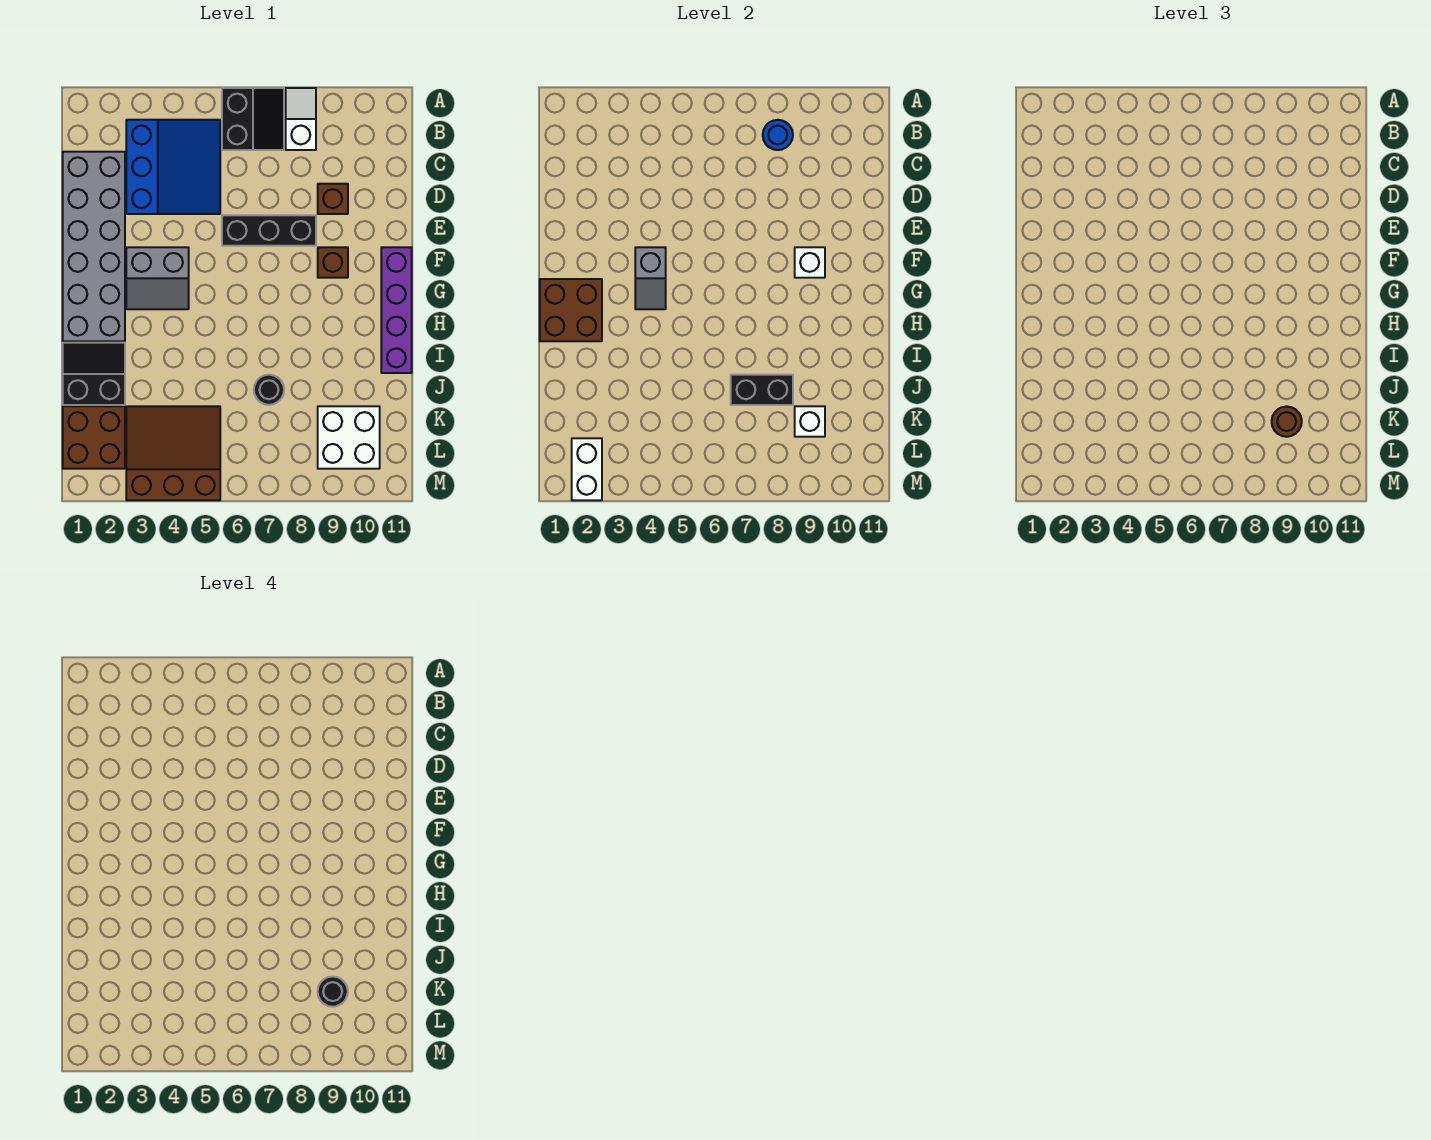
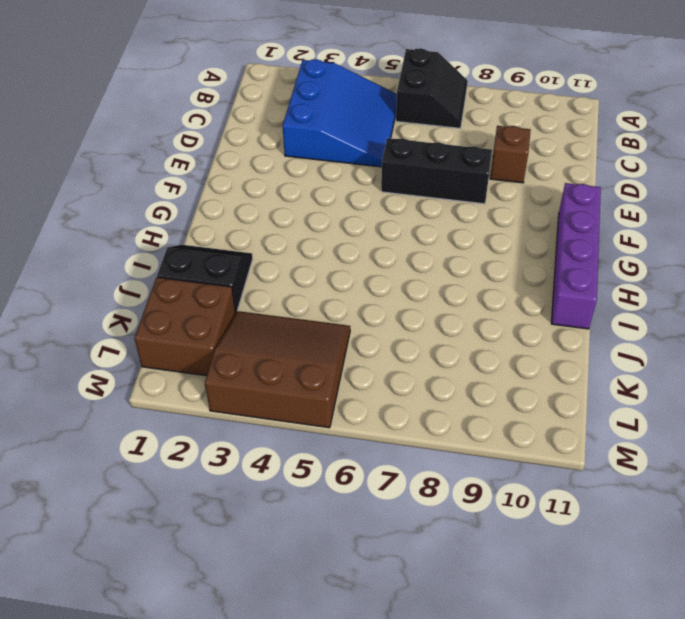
none -> white 1x2 slope [286,88,316,150]
none -> grey 2x6 brick [63,152,125,341]
none -> grey 2x2 slope [126,247,189,309]

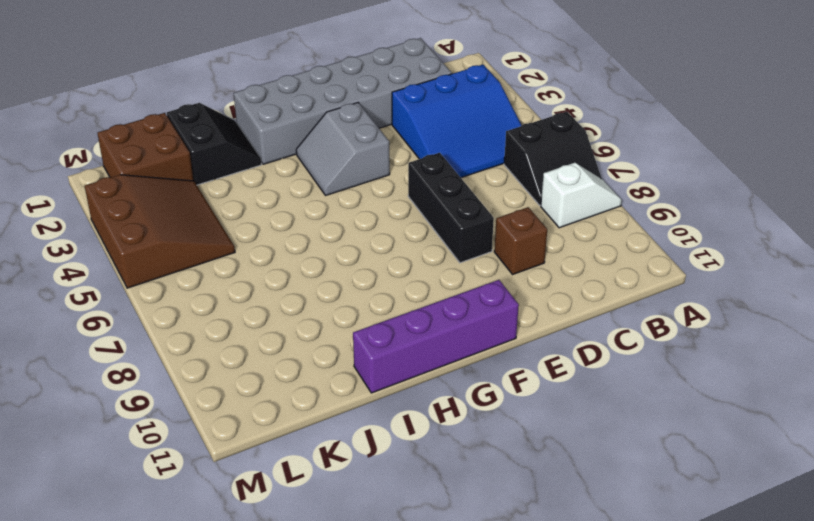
none -> brown 1x1 brick [318,247,348,278]
none -> black 1x1 round brick [254,375,284,405]
none -> white 2x2 brick [318,406,380,469]

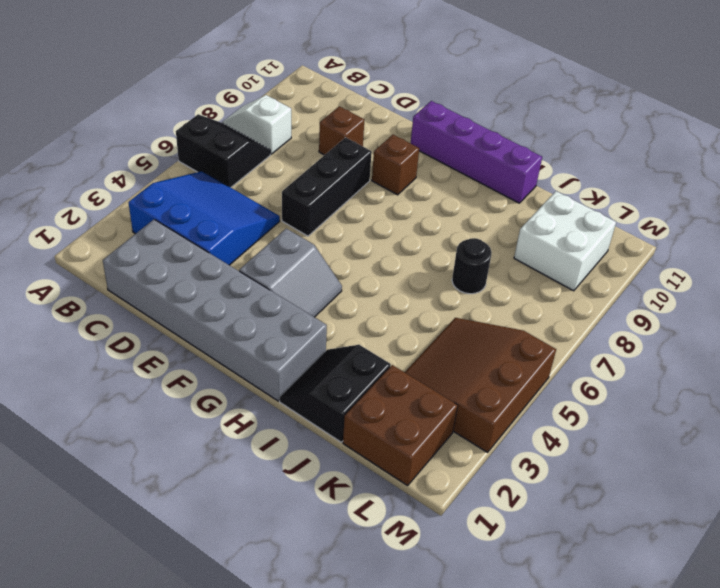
none -> blue 1x1 round brick [763,120,793,150]
none -> grey 1x2 slope [635,247,666,309]
none -> white 1x1 brick [795,247,825,278]

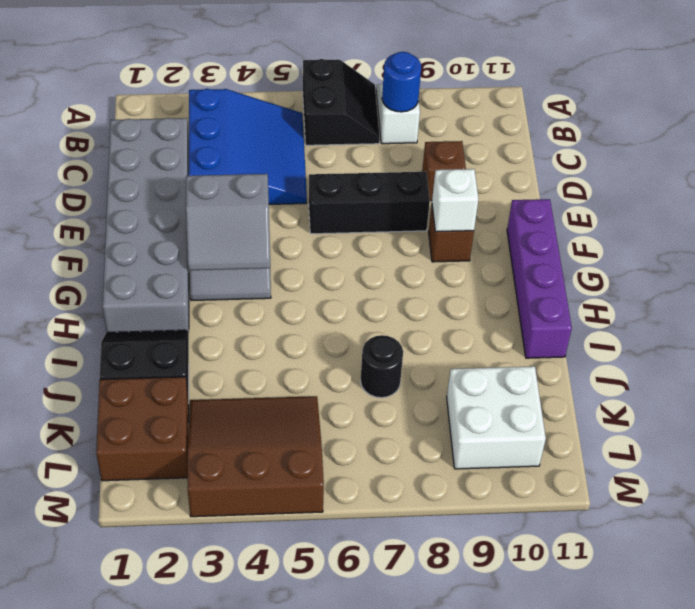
grey 2x2 slope [186,174,270,270] -> grey 1x2 slope [635,247,666,309]
none -> brown 2x2 brick [540,279,602,341]
none -> black 1x2 brick [731,375,793,405]
none -> white 1x1 brick [795,406,825,437]

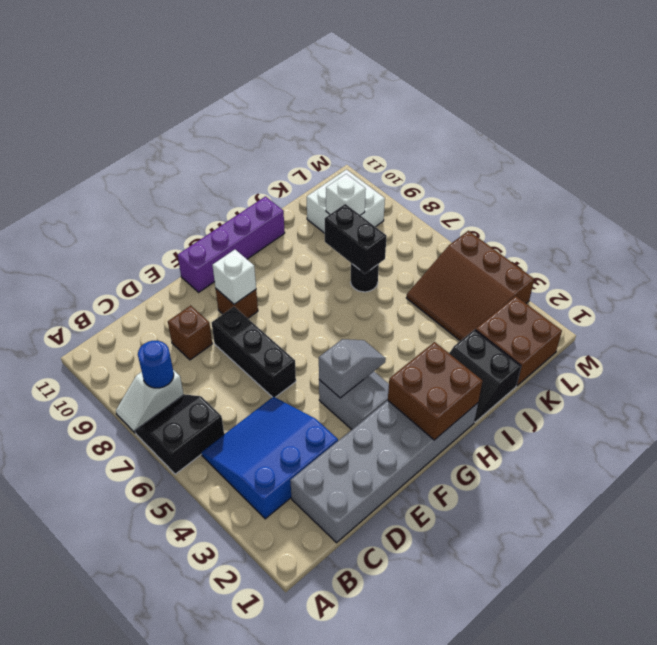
none -> white 1x2 brick [572,438,602,500]
none -> brown 1x1 round brick [1272,406,1302,437]
none -> black 1x1 round brick [318,976,348,1007]

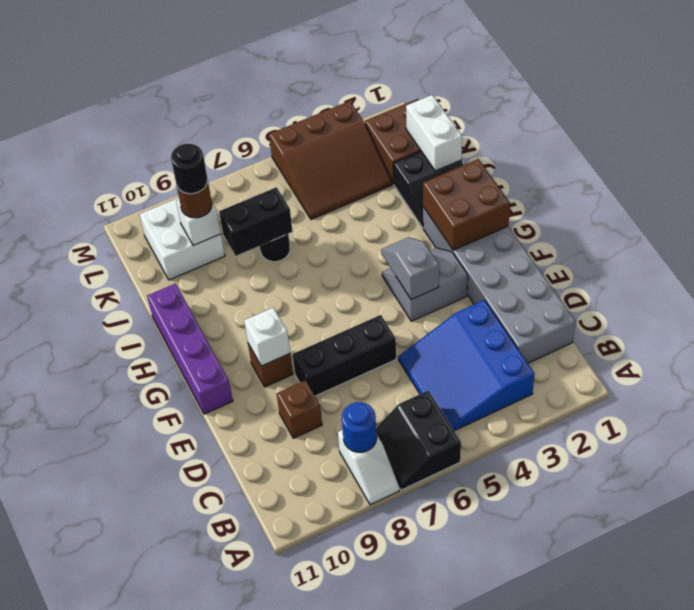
white 1x2 brick [406,95,462,171] -> white 1x2 brick moved to [572,438,602,500]

